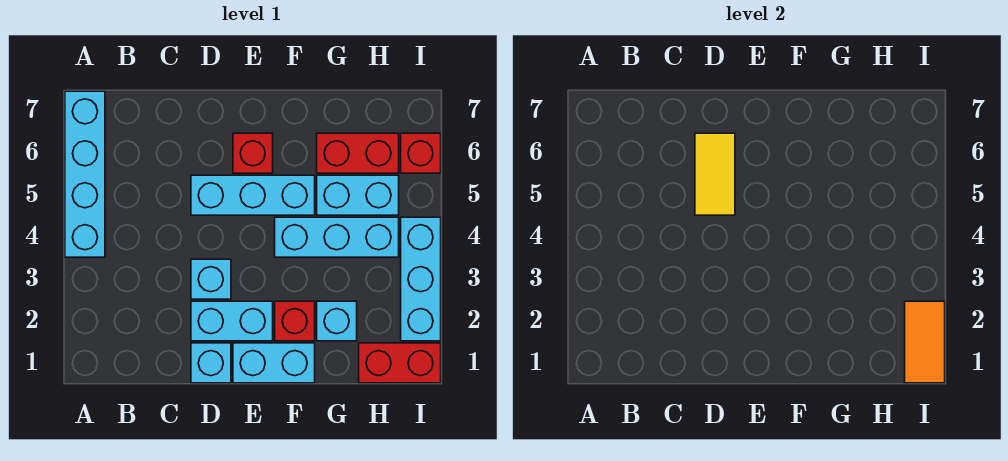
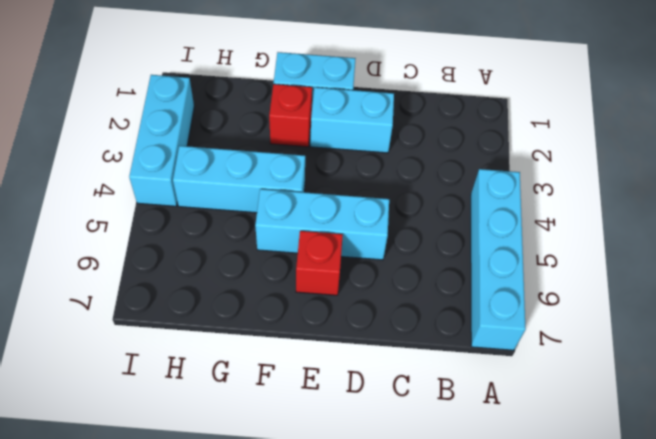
none -> cyan 1x1 brick [191,343,231,383]
none -> cyan 1x1 brick [191,259,231,299]
none -> cyan 1x1 brick [317,301,357,341]

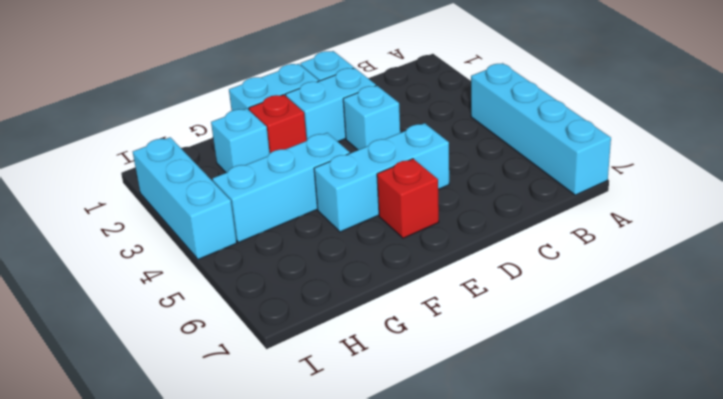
none -> cyan 1x2 brick [317,175,399,215]
none -> red 1x2 brick [317,133,399,173]
none -> red 1x2 brick [359,343,441,383]

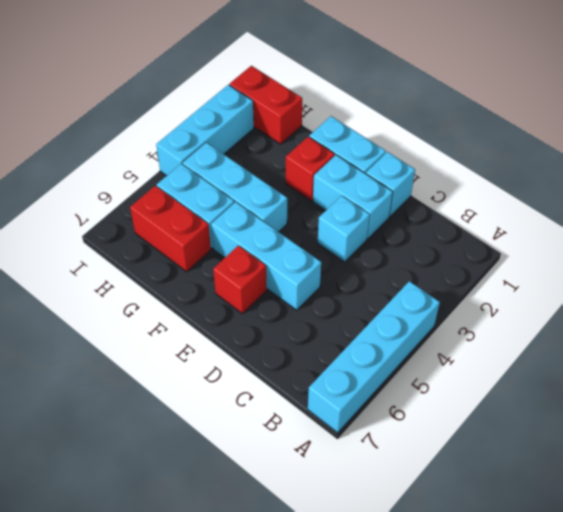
none -> cyan 1x1 brick [317,301,357,341]
none -> red 1x1 brick [401,133,441,173]
none -> yellow 1x2 tile [695,133,735,215]

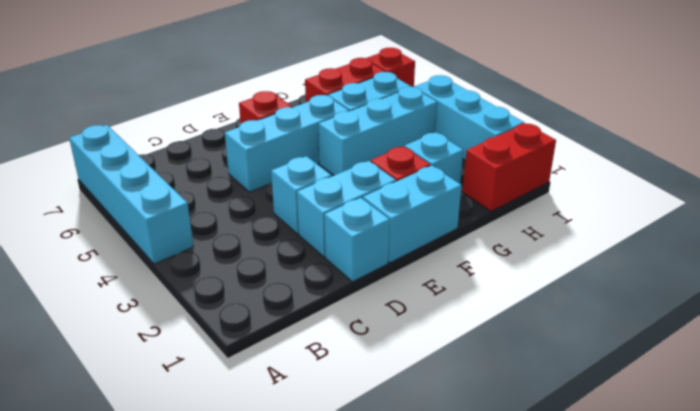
none -> yellow 1x2 tile [695,133,735,215]
none -> orange 1x2 tile [905,301,945,383]

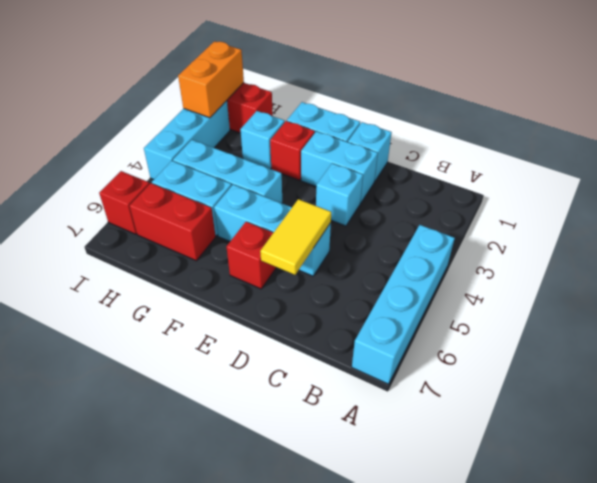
orange 1x2 brick [178,41,244,118] -> orange 1x2 tile [905,301,945,383]

